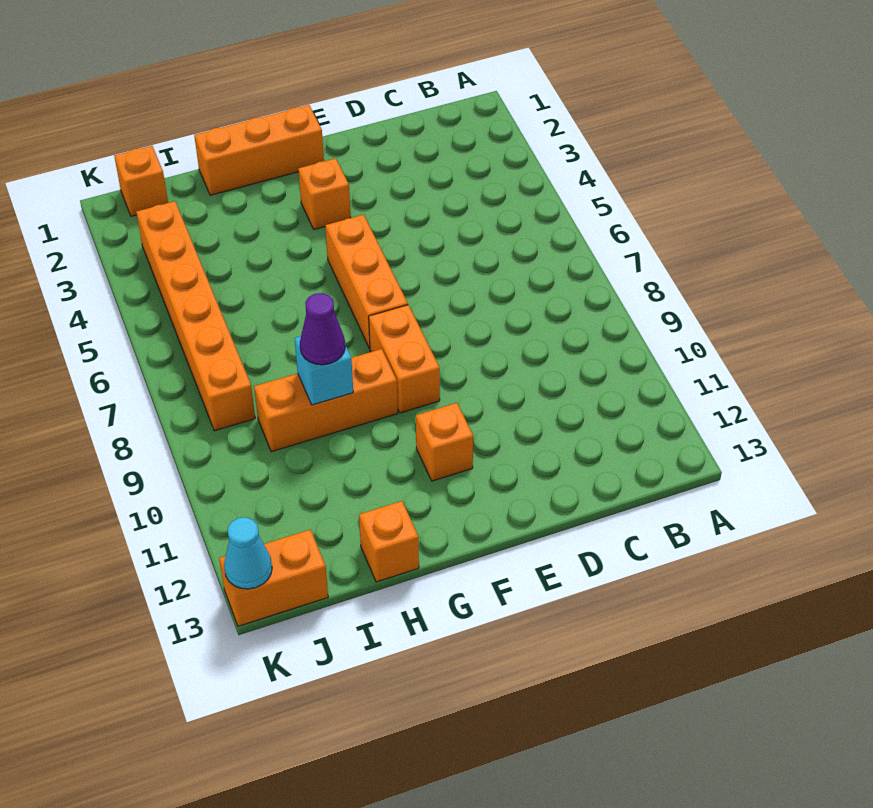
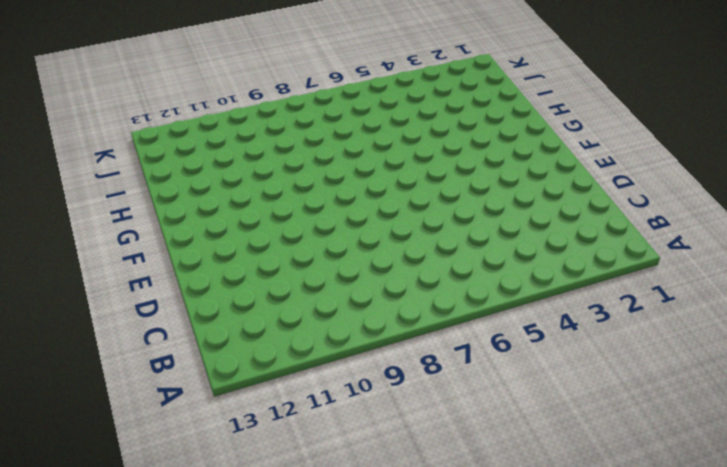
none -> orange 1x3 brick [194,105,324,195]
none -> orange 1x1 brick [298,158,351,229]
none -> orange 1x3 brick [325,215,408,348]

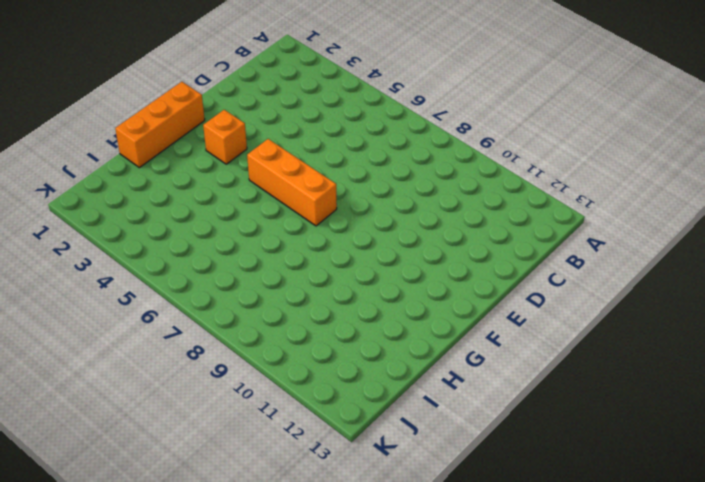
none -> orange 1x2 brick [369,305,440,413]
none -> orange 1x1 brick [416,403,473,481]
none -> orange 1x3 brick [254,349,398,452]

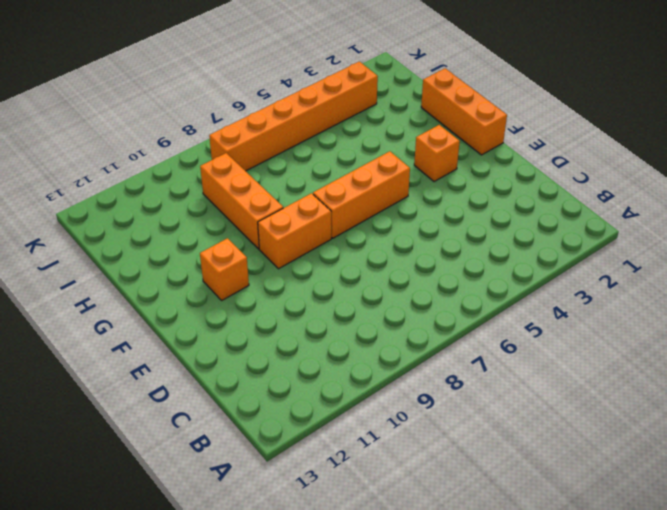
none -> orange 1x1 brick [359,501,419,582]
none -> orange 1x1 brick [114,146,168,216]
none -> orange 1x2 brick [219,530,328,626]

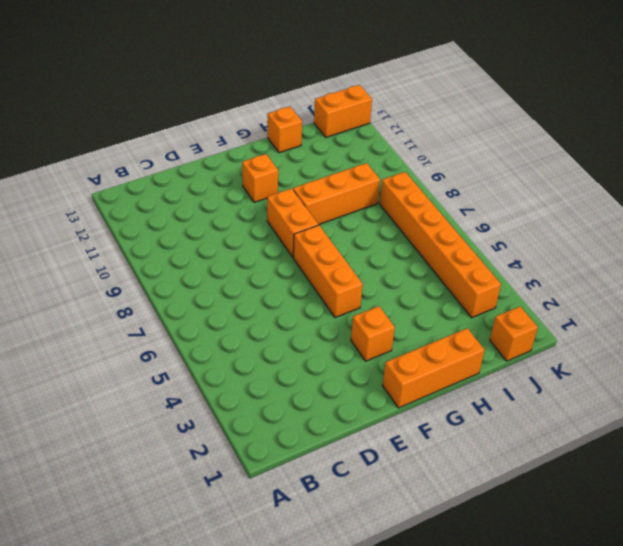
none -> cyan 1x1 brick [295,336,353,405]
none -> cyan 1x1 cone [224,517,272,589]
none -> purple 1x1 cone [300,293,345,365]

